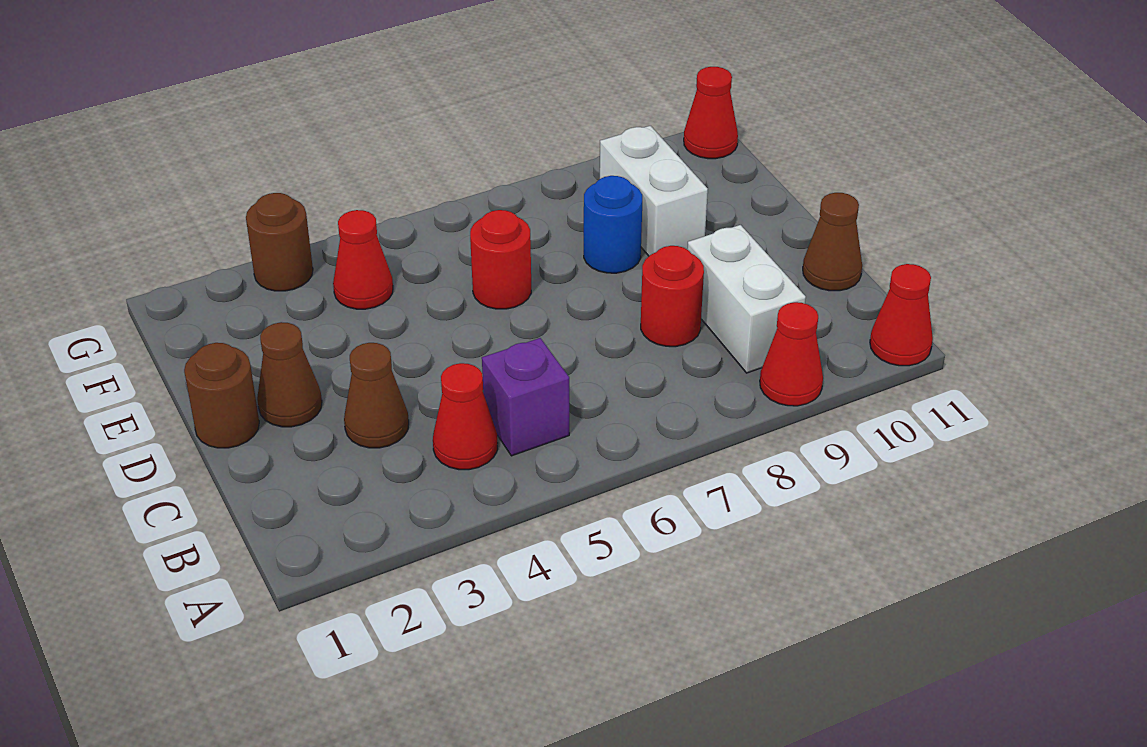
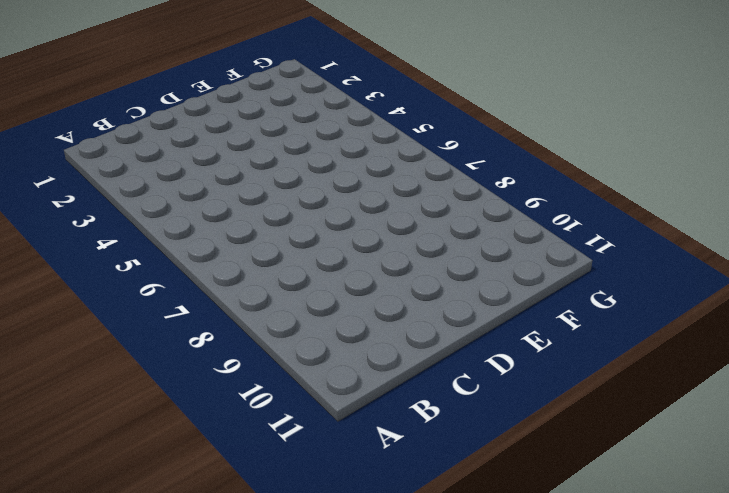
none -> red 1x1 cone [760,302,823,406]
none -> red 1x1 cone [870,264,933,366]
none -> red 1x1 cone [433,363,498,470]

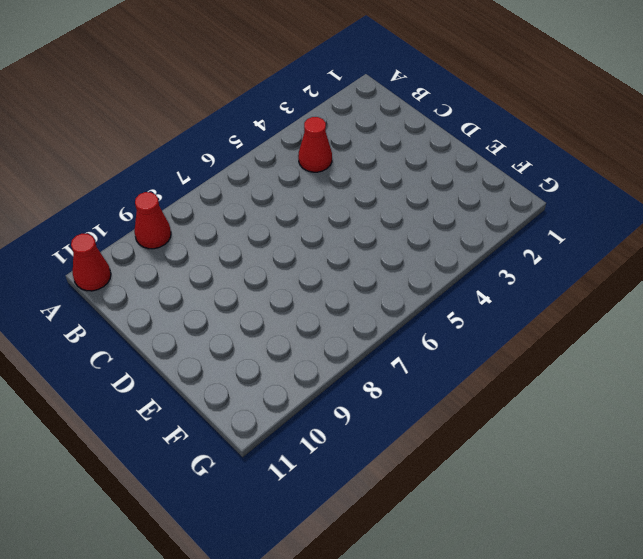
none -> purple 1x1 brick [482,338,569,456]
none -> white 1x2 brick [687,225,806,373]
none -> brown 1x1 cone [344,343,409,448]

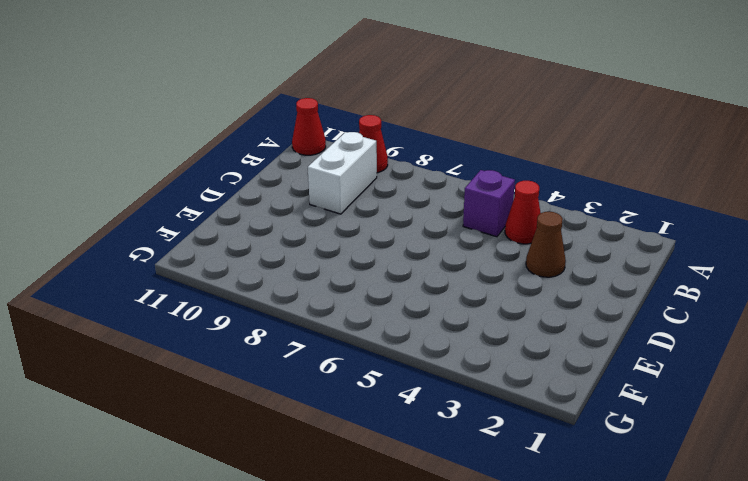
none -> red 1x1 round brick [641,246,704,347]
none -> brown 1x1 cone [803,193,862,291]
none -> brown 1x1 round brick [184,343,259,448]

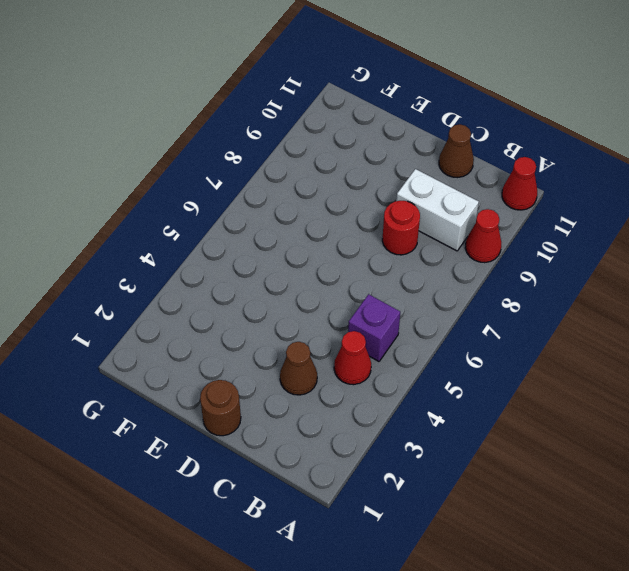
none -> brown 1x1 cone [257,322,322,427]
none -> red 1x1 round brick [470,210,531,309]
none -> blue 1x1 round brick [584,176,642,273]

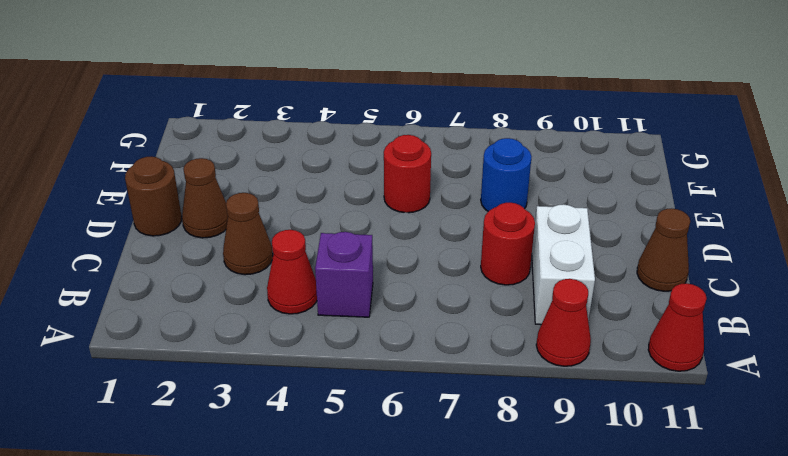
none -> white 1x2 brick [600,126,708,256]
none -> red 1x1 cone [333,210,393,309]
none -> brown 1x1 round brick [246,193,313,291]

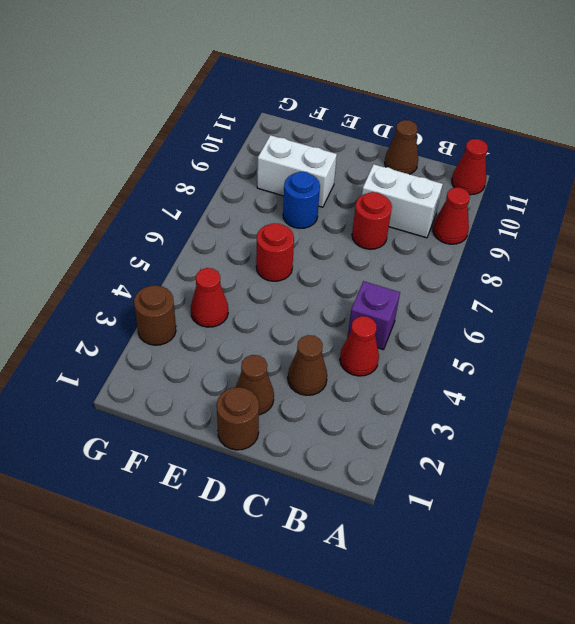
none -> red 1x1 cone [684,67,738,159]

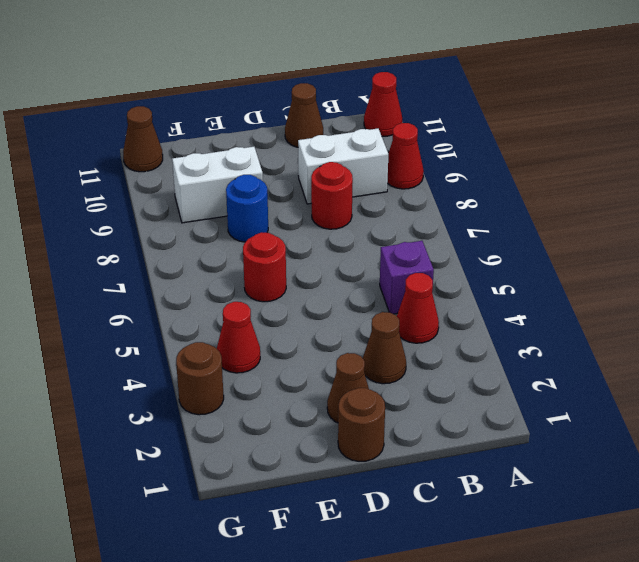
brown 1x1 cone [123,106,163,172] -> red 1x1 cone [684,67,738,159]

